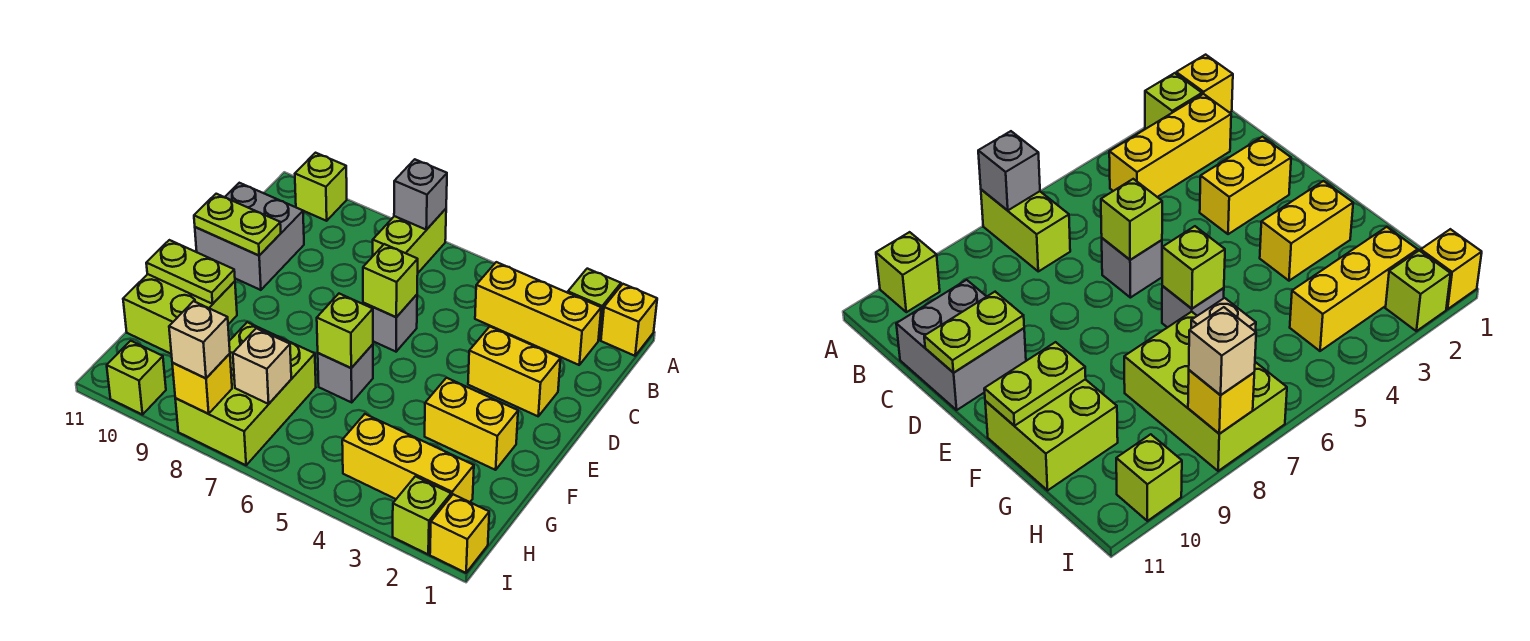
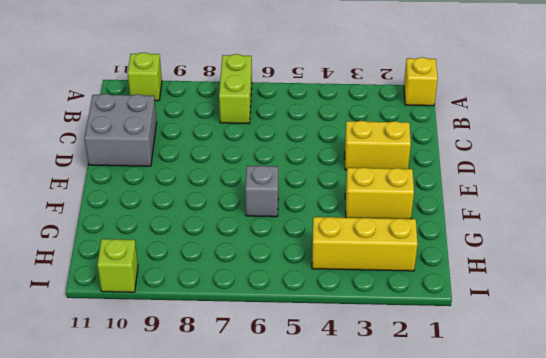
none -> lime 1x1 brick [568,269,621,340]
none -> yellow 1x3 brick [475,262,601,365]
none -> grey 1x1 brick [363,295,417,352]

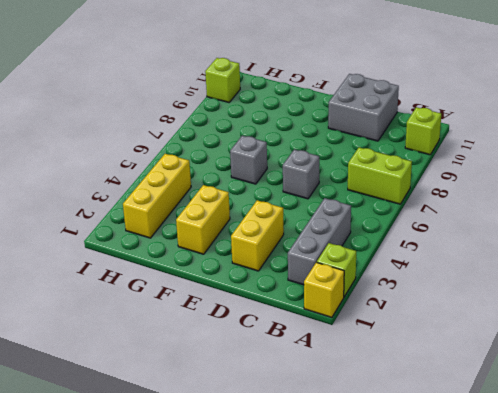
grey 1x3 brick [288,198,351,285] -> yellow 1x3 brick [475,262,601,365]
none -> lime 2x2 brick [123,274,237,354]
none -> lime 2x3 brick [175,322,316,465]
none -> yellow 1x1 brick [430,494,489,573]

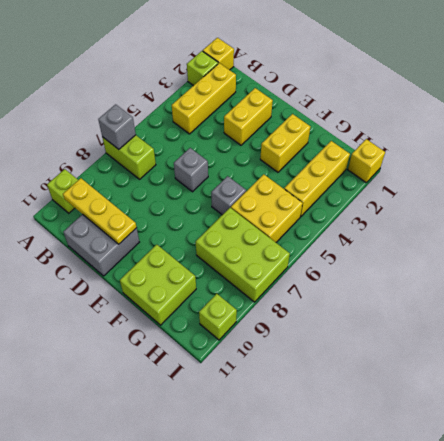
yellow 1x3 plate [63,178,137,244] -> lime 1x2 plate [194,194,281,255]
yellow 2x2 brick [231,174,303,242] -> none
none -> lime 1x1 brick [393,476,451,554]
none -> lime 1x1 brick [363,244,418,317]
none -> lime 1x1 brick [317,294,373,368]

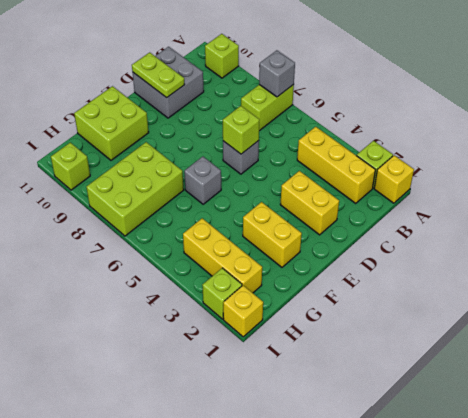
none -> lime 1x1 brick [317,294,373,368]
none -> lime 1x2 plate [146,240,235,304]
none -> tan 1x1 brick [233,328,291,404]

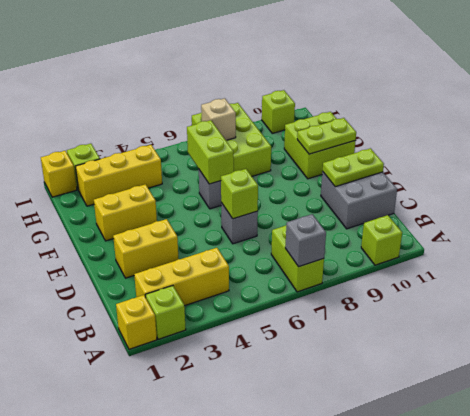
lime 1x2 brick [187,120,234,184] -> lime 1x1 brick [317,294,373,368]
none -> yellow 1x1 brick [172,354,232,414]
none -> tan 1x1 brick [169,301,230,378]

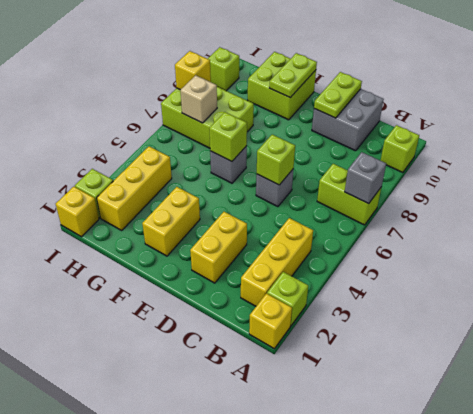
none -> tan 1x1 brick [169,301,230,378]

